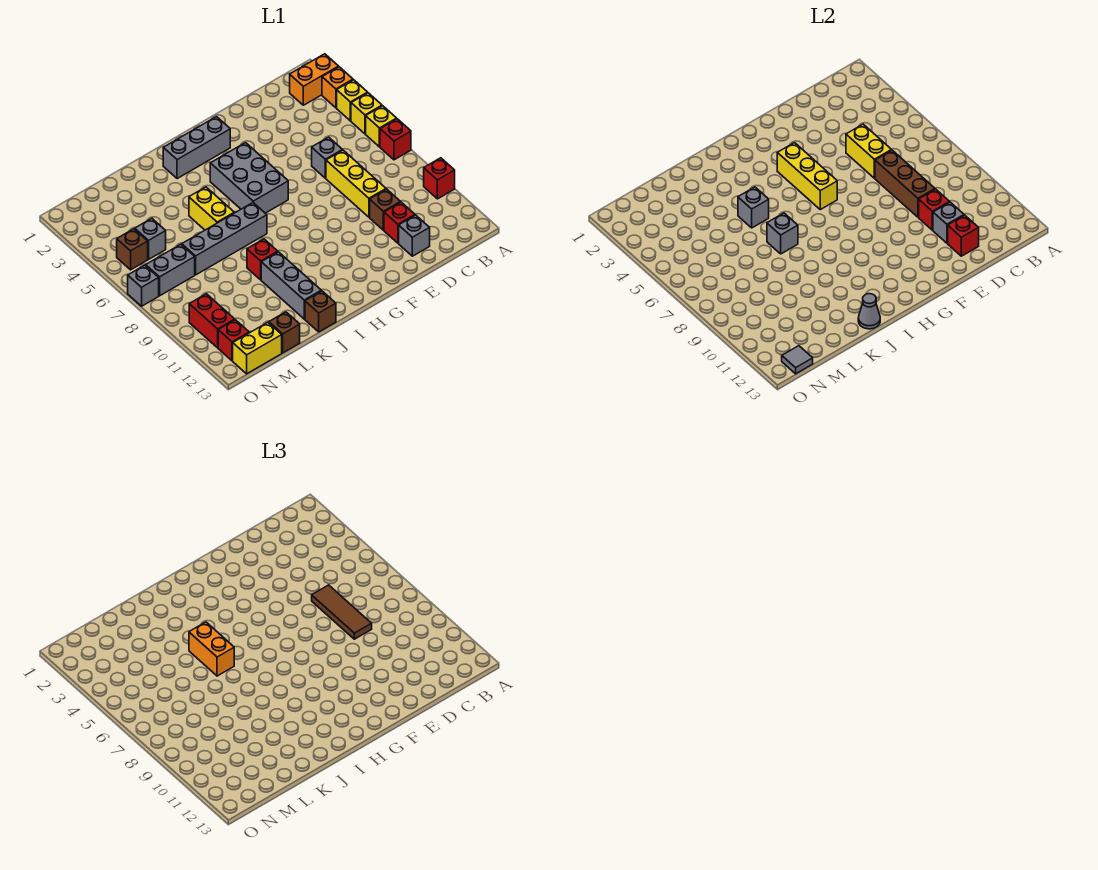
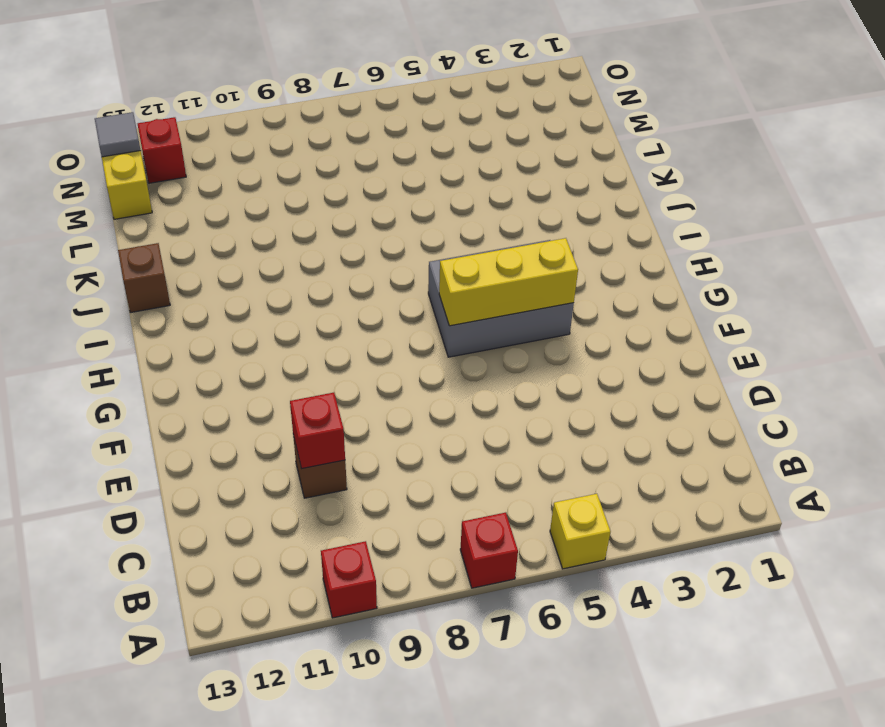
none -> orange 1x2 brick [290,54,339,105]
none -> orange 1x1 brick [322,67,353,108]
none -> yellow 1x1 brick [337,80,368,121]
none -> yellow 1x1 brick [366,106,397,147]

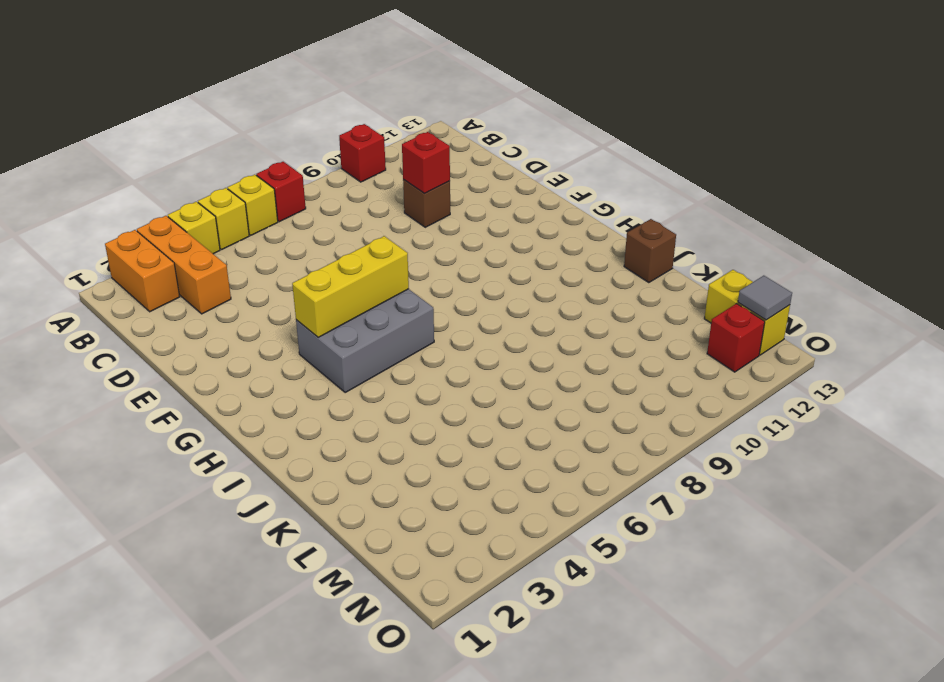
orange 1x3 brick [137,216,231,314] -> orange 1x1 brick [322,67,353,108]
none -> grey 1x1 brick [312,137,343,178]
none -> yellow 1x3 brick [326,150,386,217]
none -> red 1x1 brick [384,202,415,243]
none -> grey 1x1 brick [399,215,430,256]

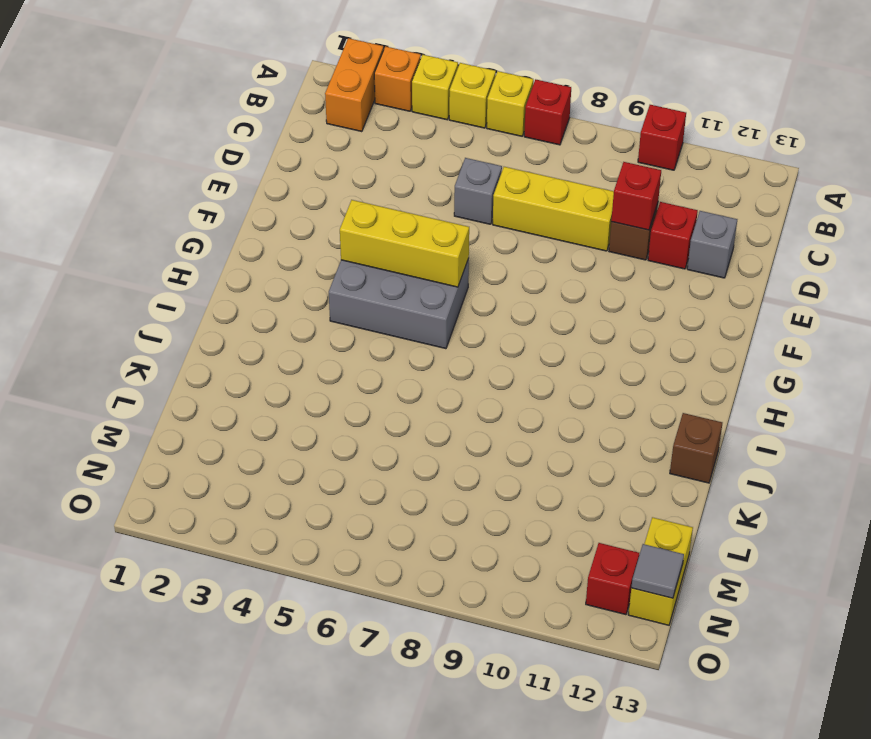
none -> grey 1x3 brick [163,117,230,179]
none -> grey 1x4 brick [182,203,267,275]
none -> yellow 1x2 brick [189,187,234,230]
none -> red 1x1 brick [247,239,278,280]

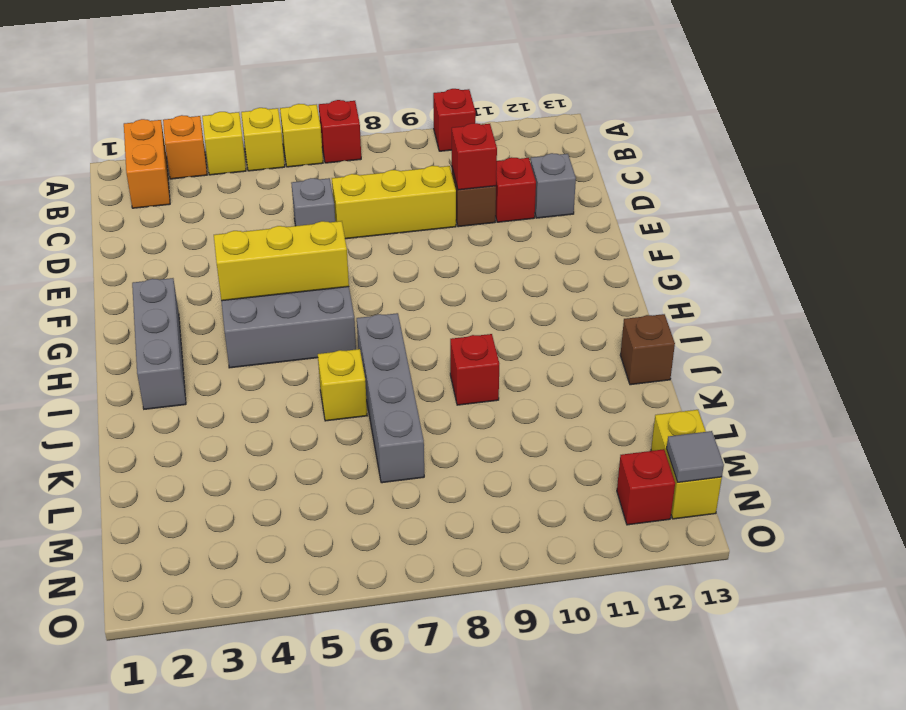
yellow 1x1 brick [318,349,367,421] -> yellow 1x2 brick [189,187,234,230]
none -> grey 1x3 brick [261,252,321,319]
none -> brown 1x1 brick [269,312,300,353]
none -> grey 1x1 brick [135,218,166,259]
none -> grey 1x2 brick [146,244,195,296]

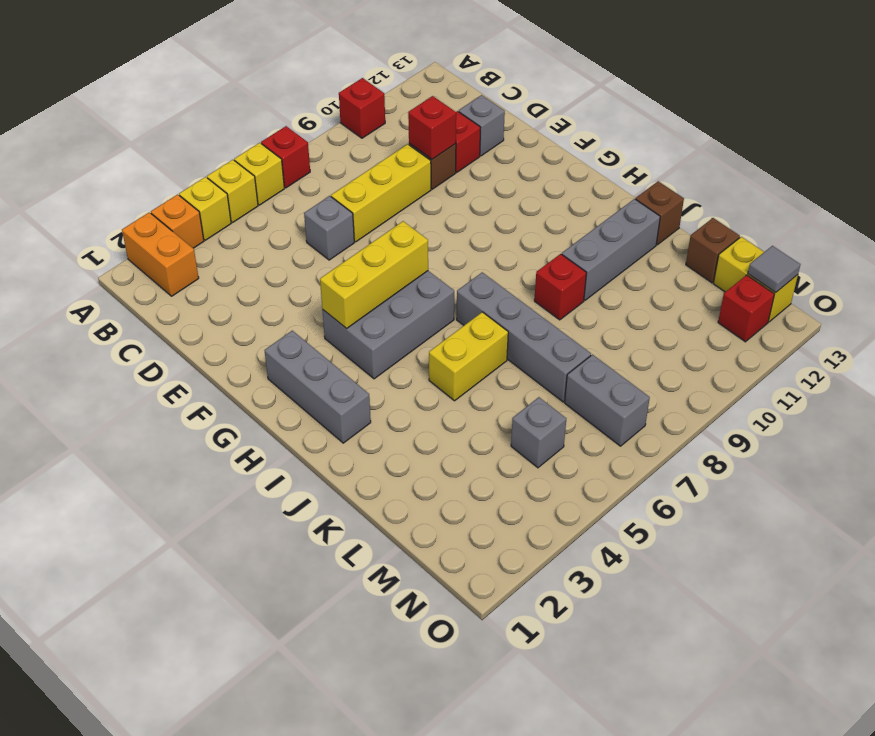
none -> brown 1x1 brick [117,229,148,270]
none -> red 1x2 brick [189,294,235,348]
none -> grey 1x1 brick [128,265,159,306]
none -> yellow 1x2 brick [846,124,892,178]

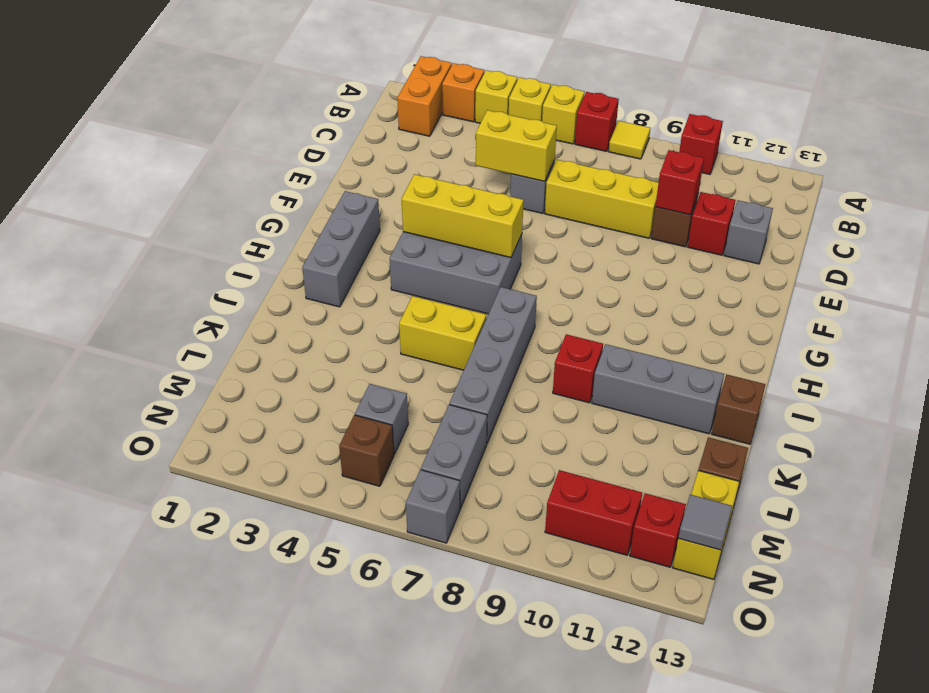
yellow 1x1 tile [609,121,650,159] -> none
none -> brown 1x3 brick [875,150,935,217]
none -> grey 1x1 brick [933,202,964,243]
none -> red 1x1 brick [948,215,979,256]
none -> grey 1x1 brick [738,187,769,228]

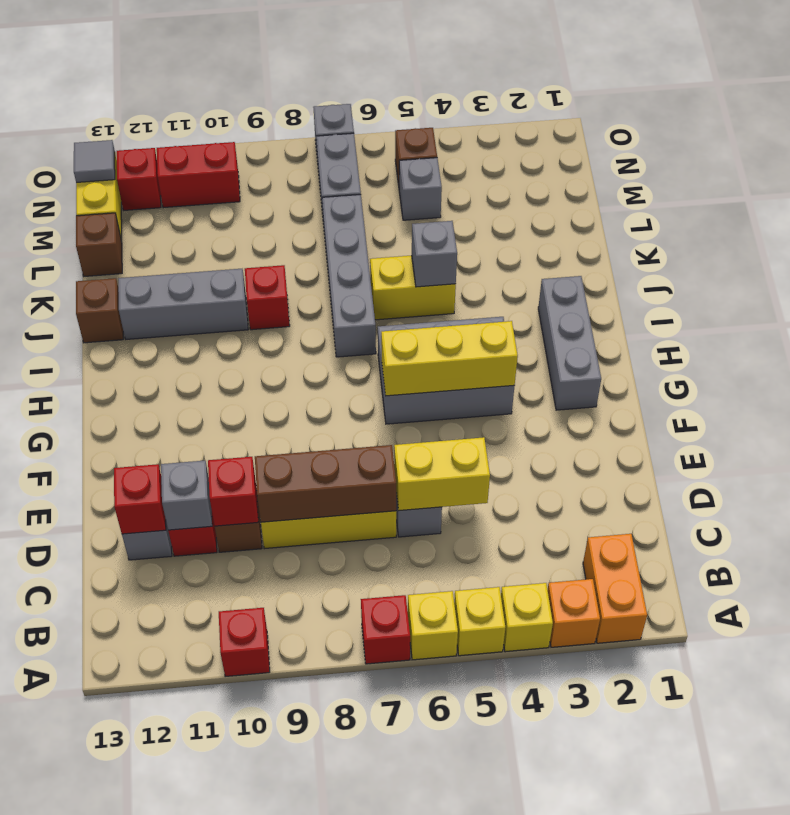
none -> grey 1x1 brick [767,213,798,254]
none -> grey 1x1 cone [858,294,880,329]
none -> brown 1x3 tile [312,585,372,639]
none -> orange 1x2 brick [189,622,234,676]

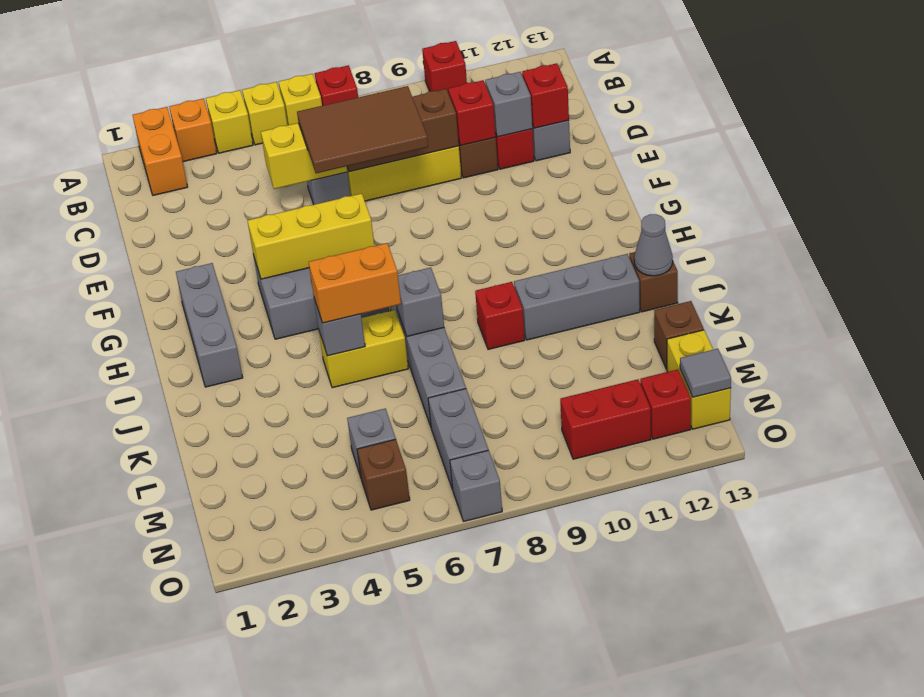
brown 2x3 tile [297,86,428,173] -> brown 1x3 tile [312,585,372,639]

